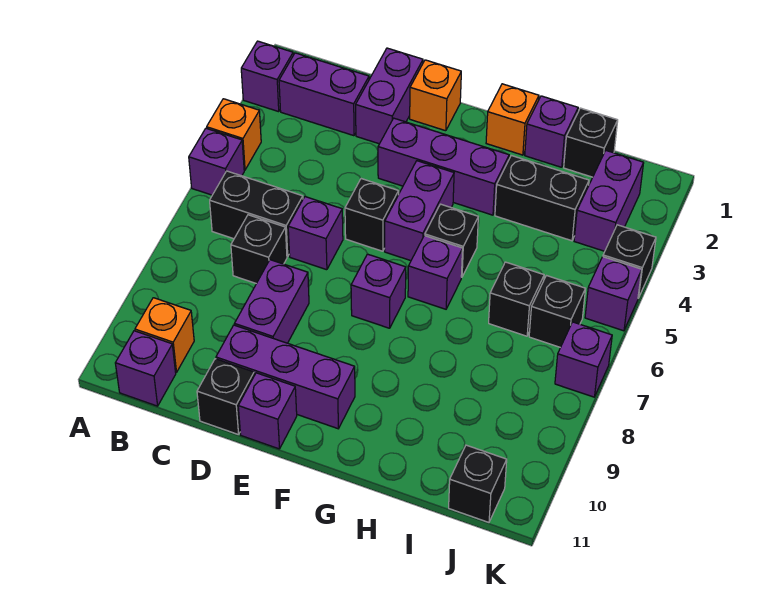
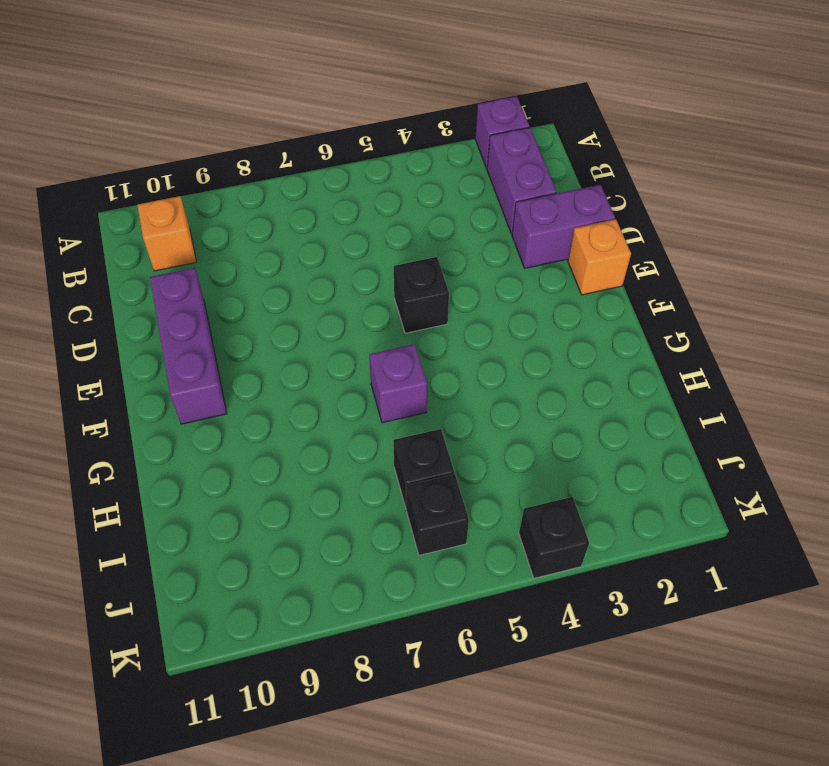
none -> orange 1x1 brick [207,99,261,170]
none -> purple 1x1 brick [189,128,244,195]
none -> black 1x2 brick [210,171,303,257]
none -> purple 1x1 brick [115,331,176,406]

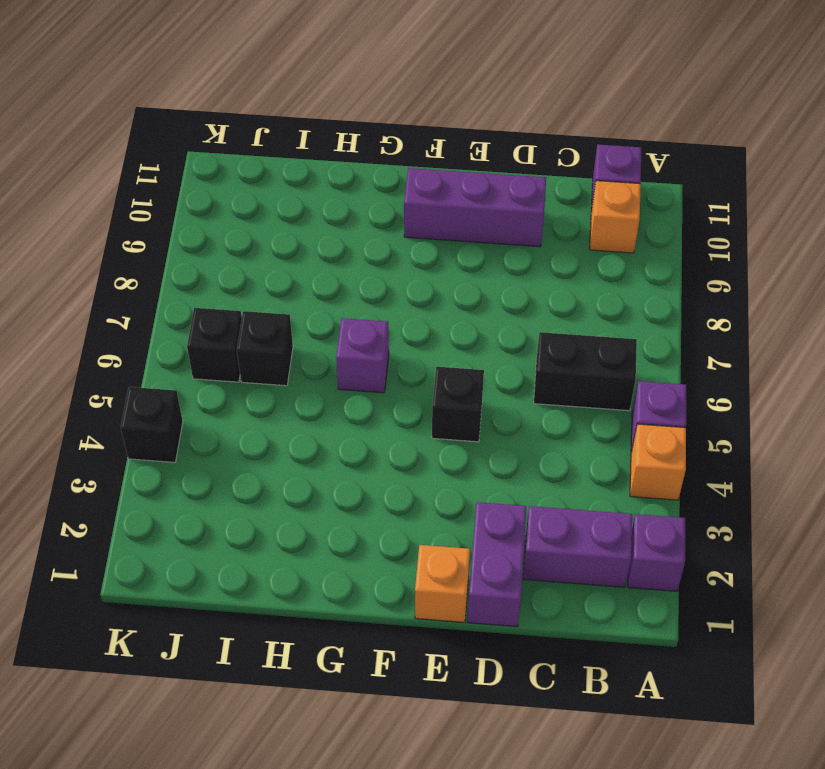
none -> black 1x1 brick [231,215,287,284]
none -> purple 1x1 brick [288,197,343,270]
none -> purple 1x2 brick [235,260,309,343]
none -> black 1x1 brick [197,359,254,435]

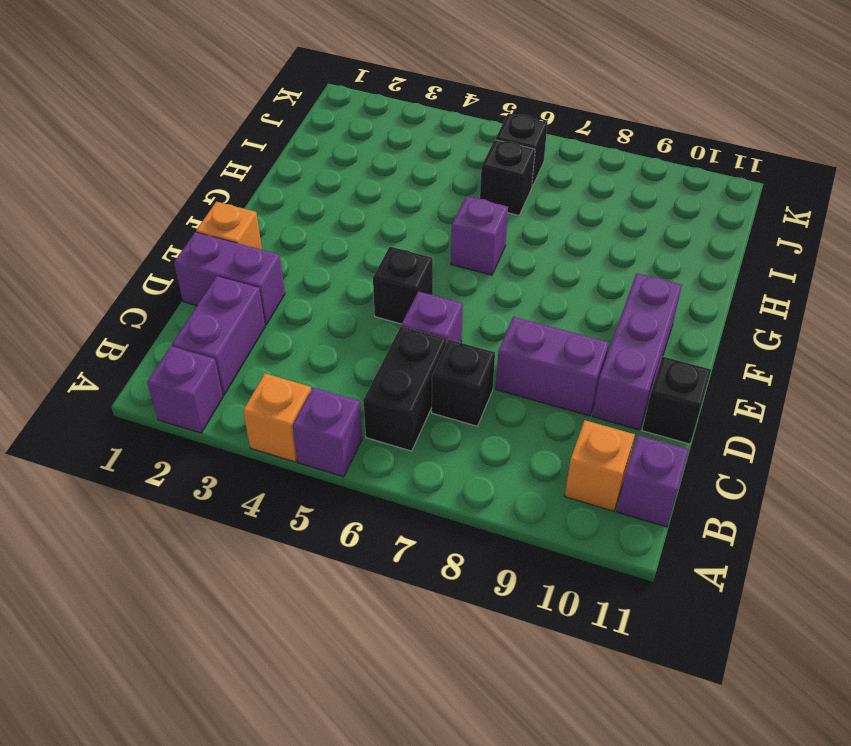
none -> purple 1x3 brick [378,118,509,215]
none -> purple 1x1 brick [238,373,297,449]
none -> purple 1x2 brick [385,161,454,261]
none -> purple 1x1 brick [351,254,406,328]

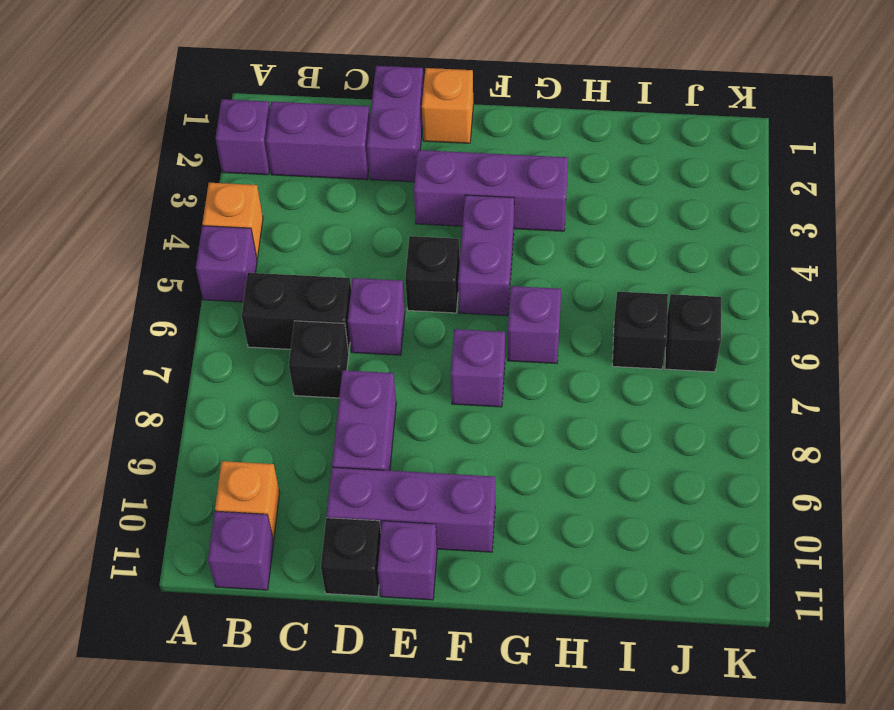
none -> orange 1x1 brick [486,84,539,155]
none -> black 1x1 brick [425,204,478,277]
none -> purple 1x1 brick [525,96,578,167]
none -> black 1x2 brick [495,155,589,241]

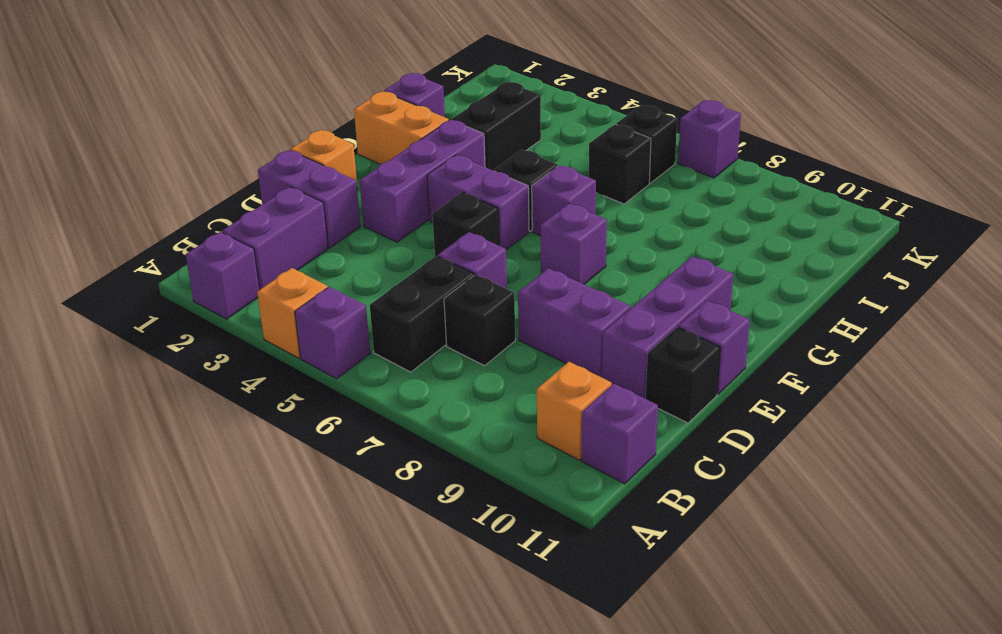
orange 1x2 brick [354,92,449,164] -> orange 1x1 brick [486,84,539,155]
none -> black 1x1 brick [564,108,618,177]
none -> purple 1x2 brick [574,151,644,251]
none -> black 1x1 brick [449,445,507,522]
none -> black 1x1 brick [603,225,656,298]

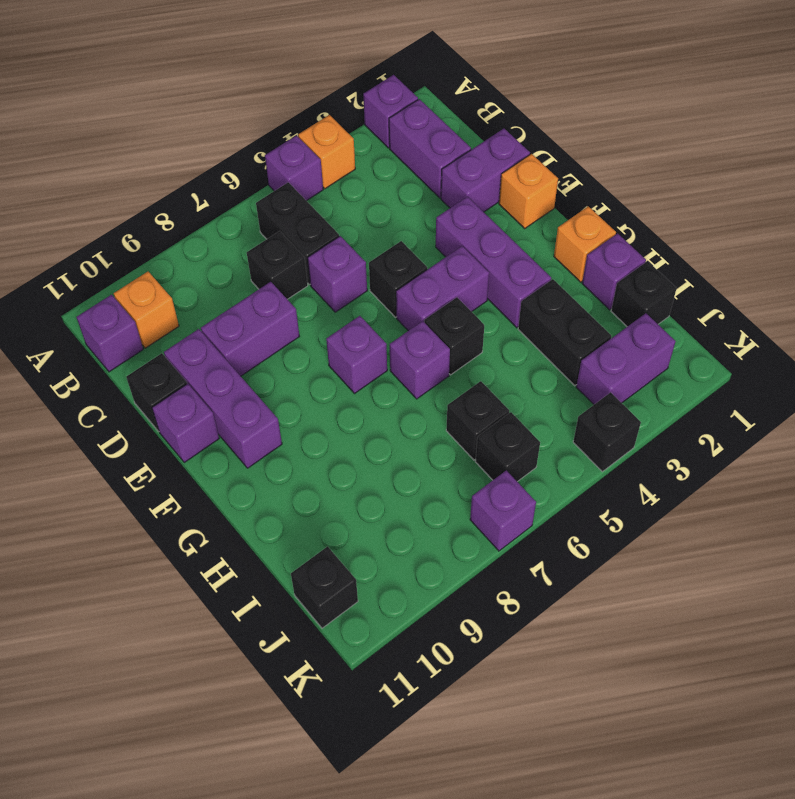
none -> purple 1x1 brick [585,257,642,331]

